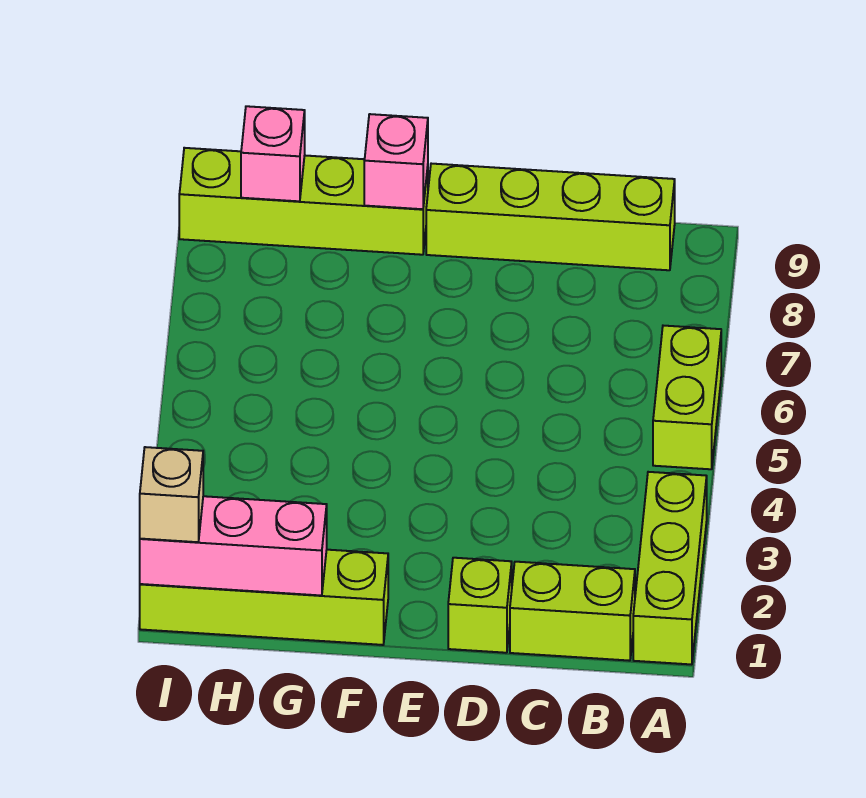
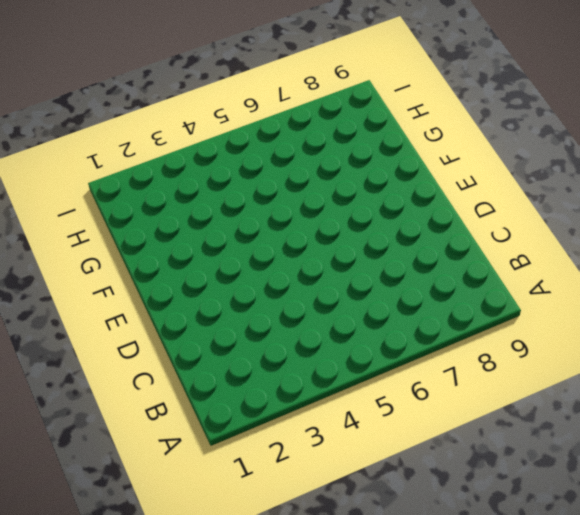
none -> lime 1x3 brick [633,472,707,664]
none -> lime 1x2 brick [653,326,721,469]

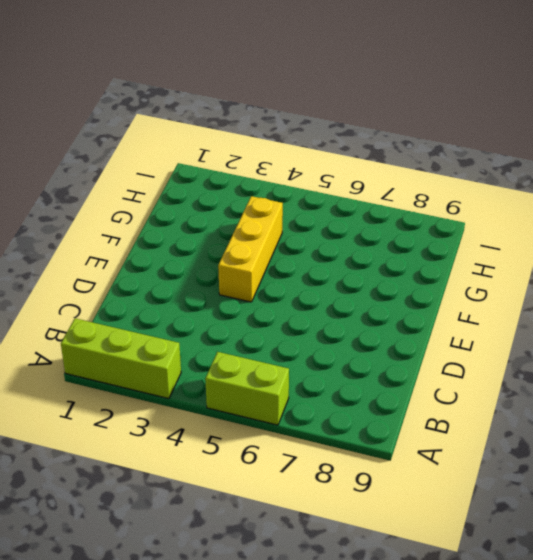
yellow 1x3 brick [218,196,283,302] -> none
none -> lime 1x2 brick [510,562,635,661]
none -> lime 1x4 brick [426,164,675,270]

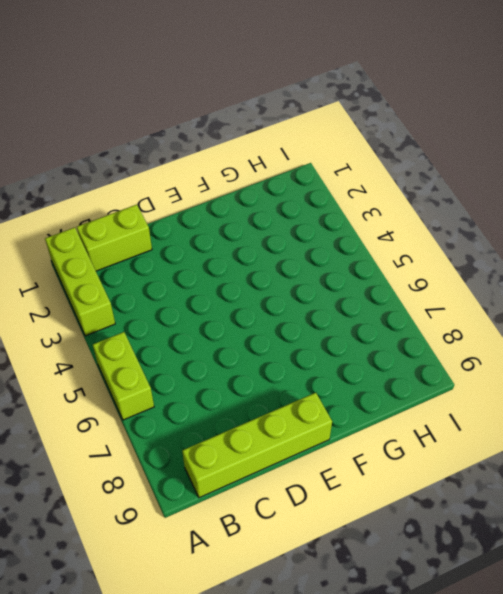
none -> lime 1x1 brick [448,558,512,653]
none -> lime 1x4 brick [140,550,388,645]

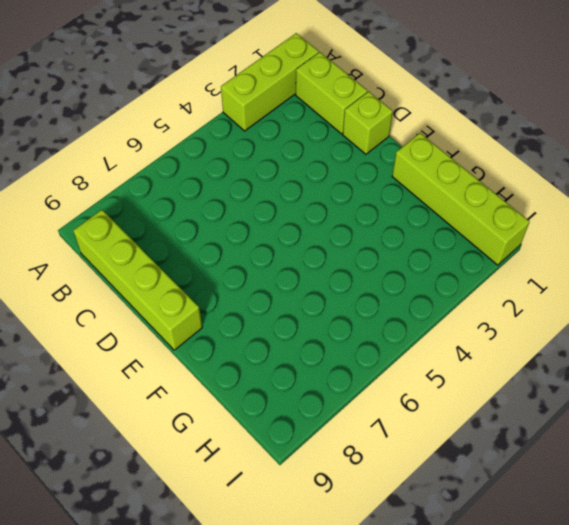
none -> lime 1x2 brick [653,326,721,469]
none -> lime 1x4 brick [179,148,428,255]

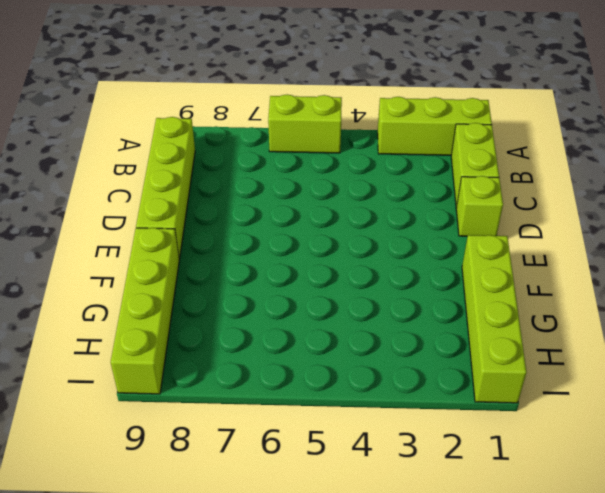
none -> pink 1x1 brick [364,114,428,209]
none -> pink 1x3 brick [140,496,327,596]

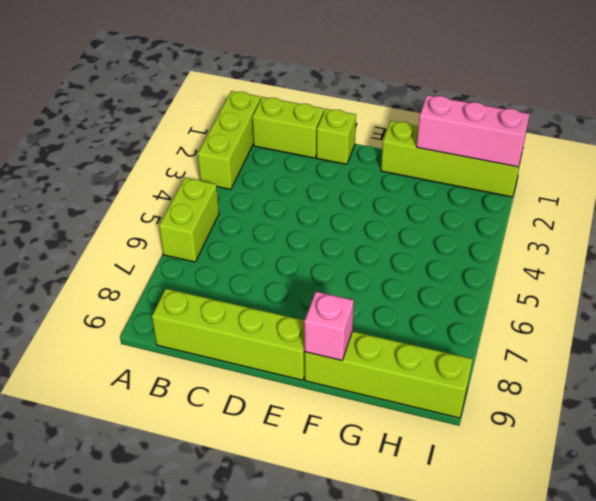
none -> pink 1x1 brick [241,106,305,201]
none -> tan 1x1 brick [140,447,203,542]

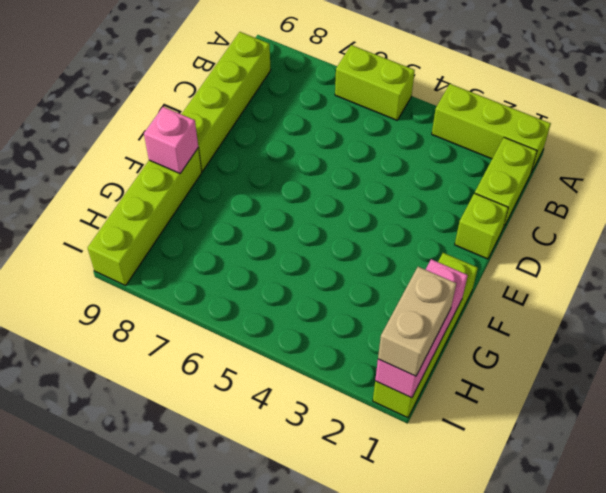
tan 1x2 brick [378,267,456,376] -> tan 1x1 brick [140,447,203,542]
none -> pink 1x1 brick [241,106,305,201]

